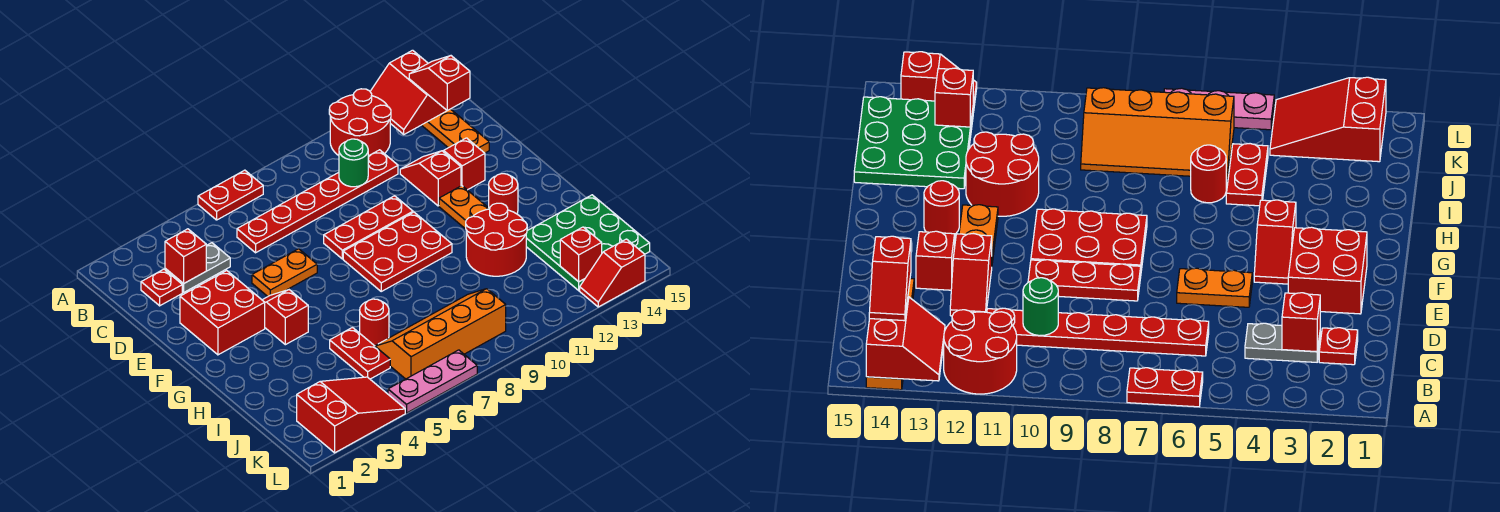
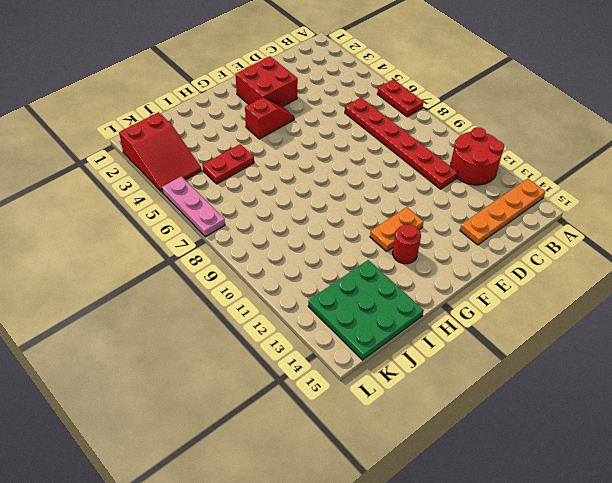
none -> red 1x1 plate [141,269,182,306]
none -> grey 1x2 plate [165,243,230,292]
none -> red 1x2 slope [400,151,461,206]

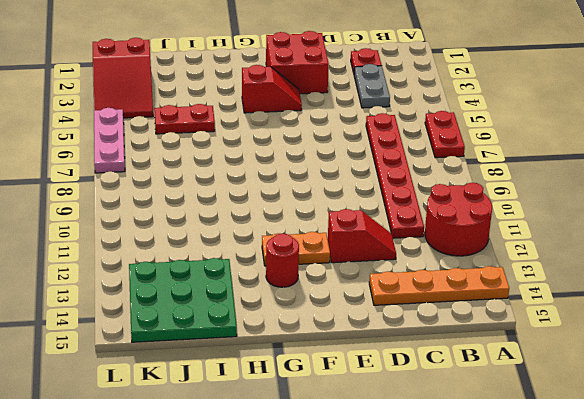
none -> orange 1x2 plate [252,249,317,296]
none -> red 1x3 plate [324,196,413,259]
none -> red 1x1 brick [444,138,485,190]

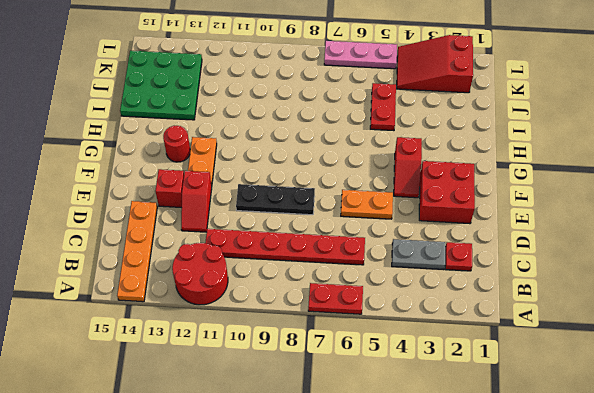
black 1x3 plate [236,184,315,215] -> red 1x3 plate [324,196,413,259]
none -> red 2x3 plate [343,212,452,291]
none -> red 2x2 round brick [466,203,527,276]
none -> red 1x1 round brick [360,299,389,346]

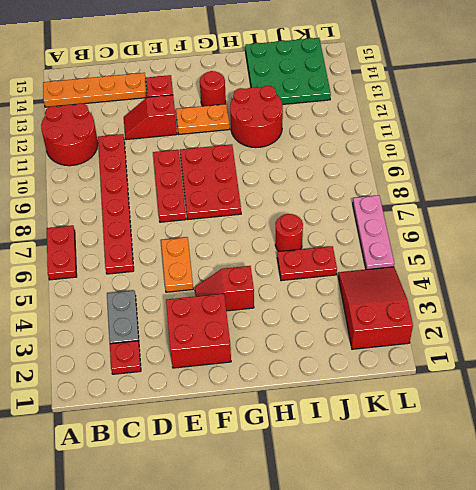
none -> orange 2x4 slope [375,289,506,379]
none -> red 1x2 slope [580,239,645,307]
none -> red 2x2 slope [370,50,447,134]

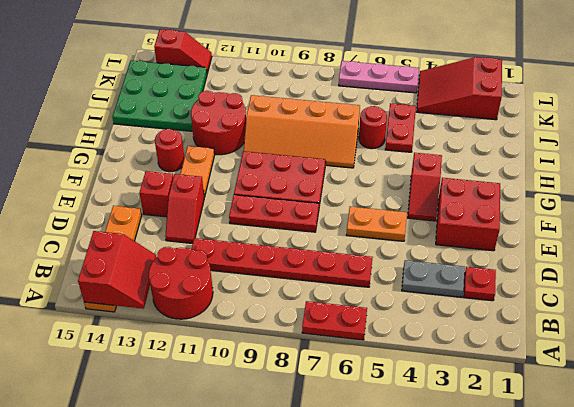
orange 2x4 slope [244,95,360,168] -> orange 2x4 slope moved to [375,289,506,379]
none -> red 1x1 brick [165,229,206,284]
none -> green 1x1 round brick [339,139,368,187]
none -> red 1x1 brick [560,227,602,282]

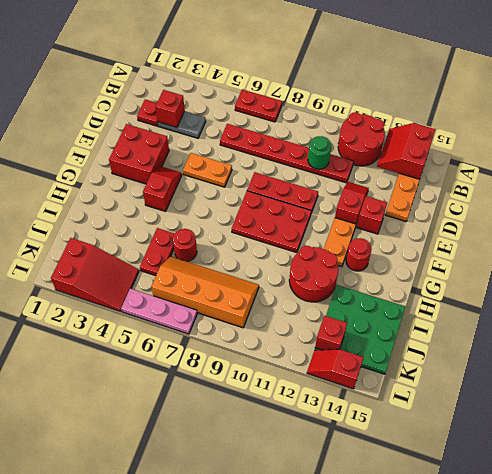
none -> red 1x2 slope [409,56,470,110]

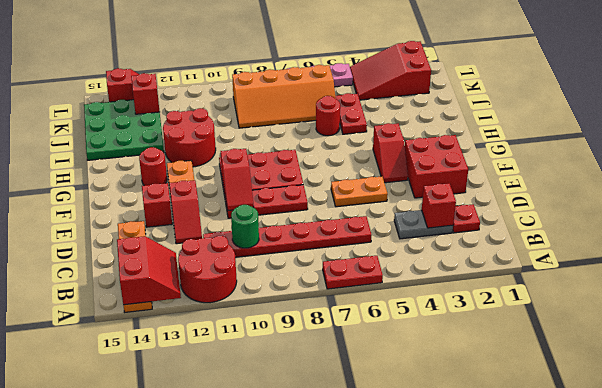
red 1x2 slope [221,149,254,211] -> red 1x2 slope moved to [409,56,470,110]

